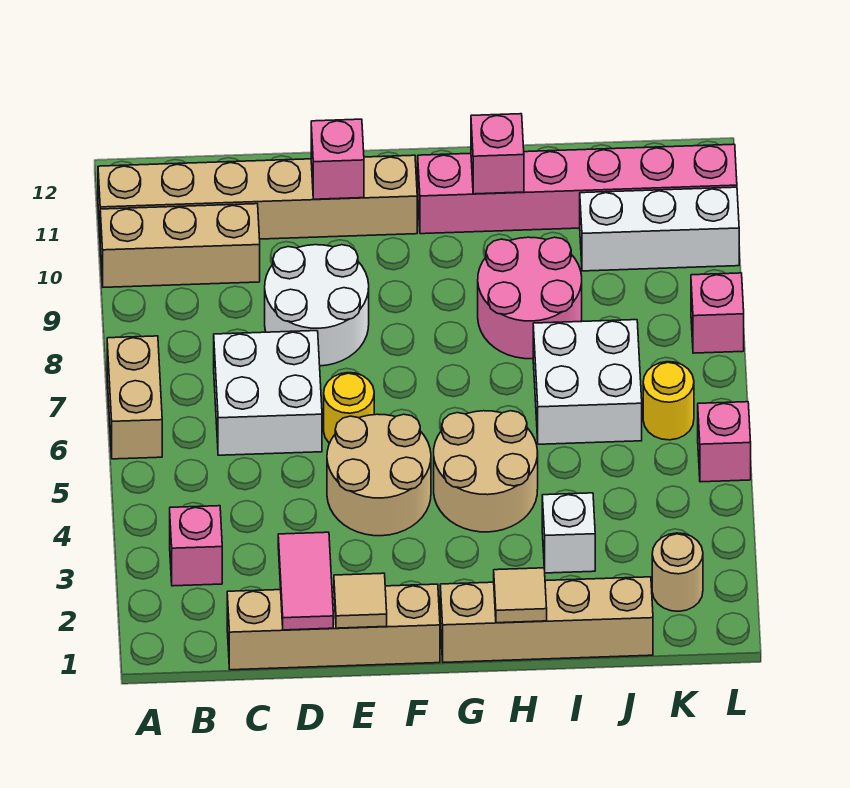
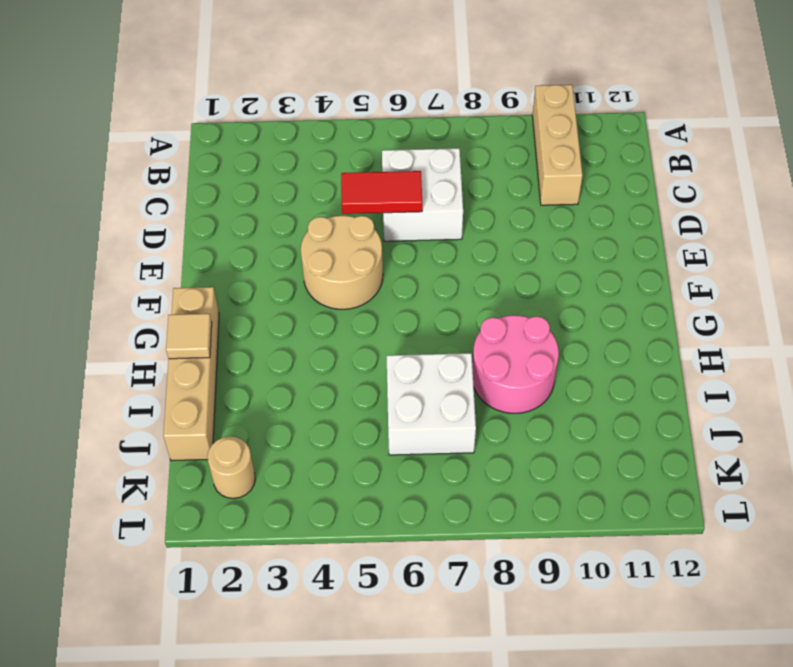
red 1x2 tile [341,171,422,214] -> none
none -> tan 1x2 brick [107,336,162,459]
none -> tan 1x6 brick [98,155,417,239]
none -> pink 1x1 brick [170,506,222,586]

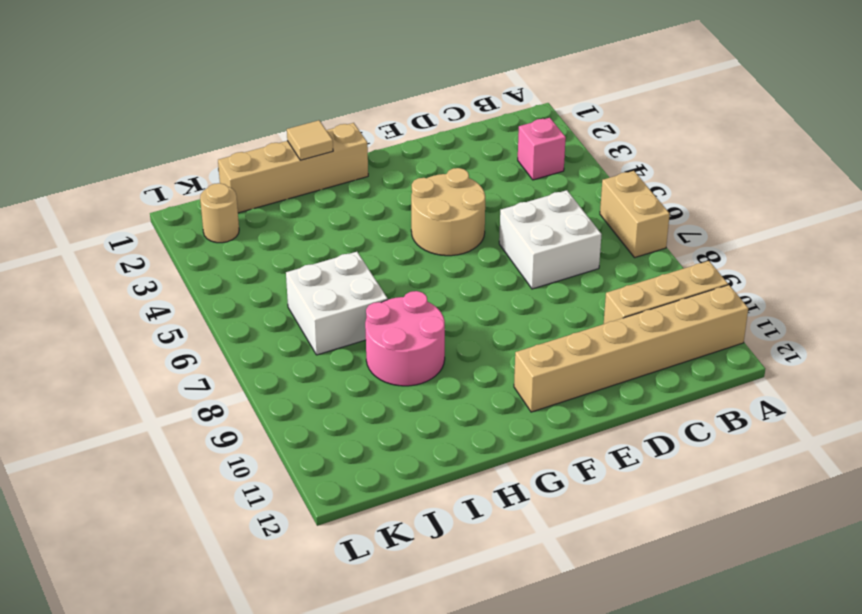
none -> tan 1x4 brick [227,584,440,670]
none -> white 2x2 round brick [265,245,369,366]
none -> yellow 1x1 round brick [324,373,374,443]

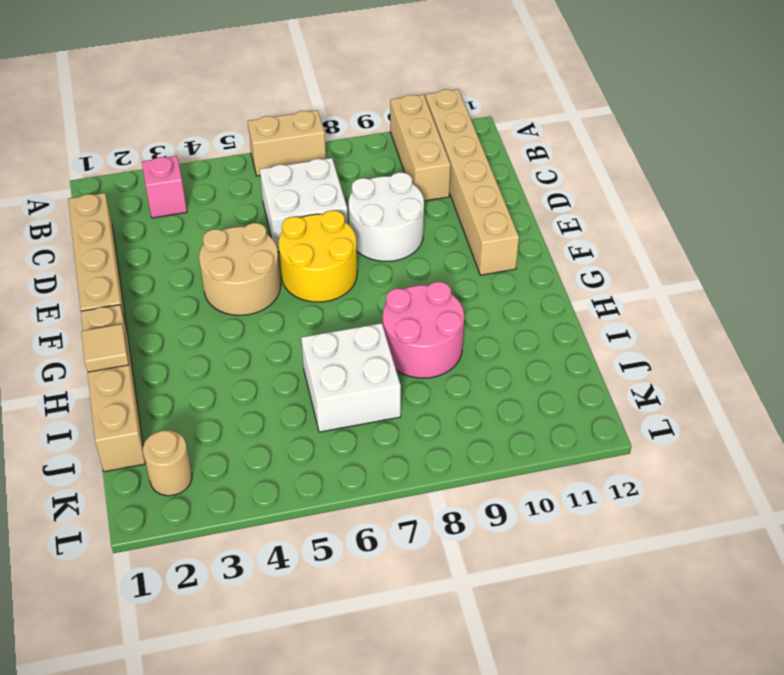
yellow 2x2 round brick [279,211,357,302] -> yellow 1x1 round brick [324,373,374,443]
none -> tan 2x2 round brick [434,411,538,532]
none -> pink 1x6 brick [418,144,737,234]
none -> white 1x1 brick [542,493,595,573]

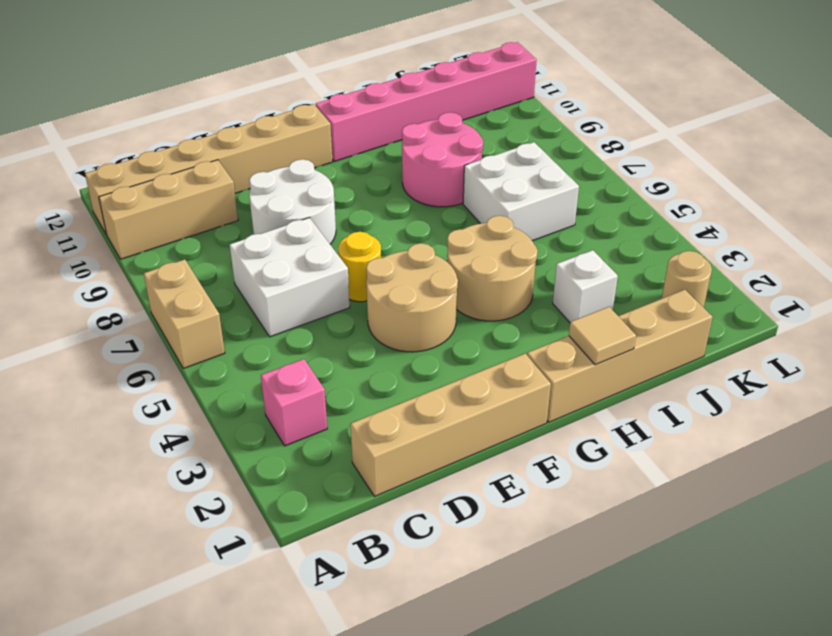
none -> white 1x3 brick [580,187,739,271]
none -> yellow 1x1 round brick [643,362,694,440]
none -> pink 1x1 brick [698,402,751,482]

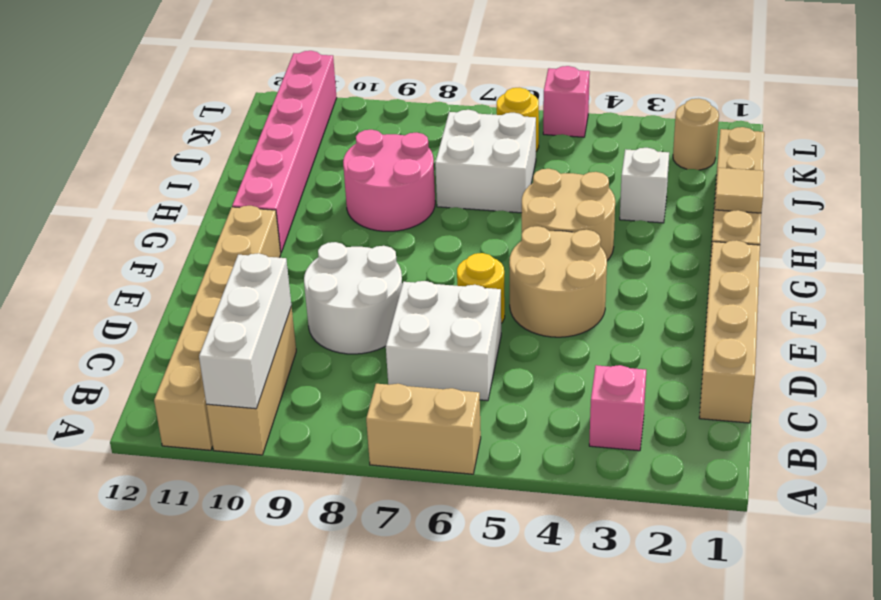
white 1x3 brick [199,253,291,409] -> white 1x3 brick moved to [580,187,739,271]
none -> pink 1x1 brick [691,273,744,353]
none -> pink 1x2 tile [278,532,333,630]
none -> tan 1x1 tile [334,573,387,628]

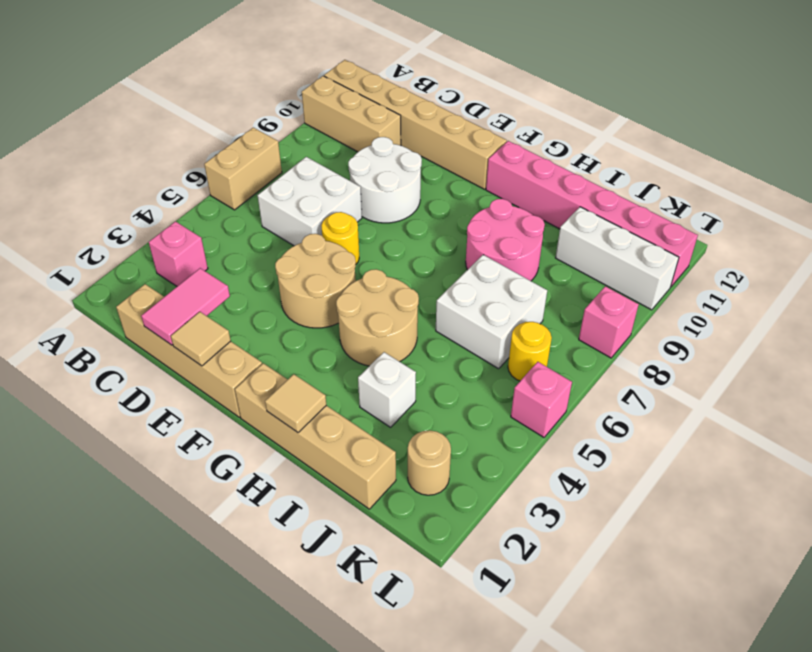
none -> pink 1x1 brick [311,119,364,199]
none -> pink 1x1 brick [471,114,524,194]

